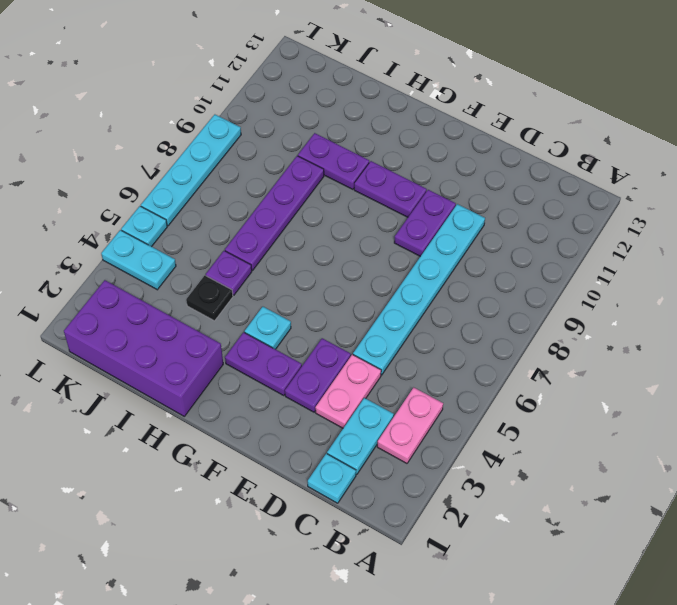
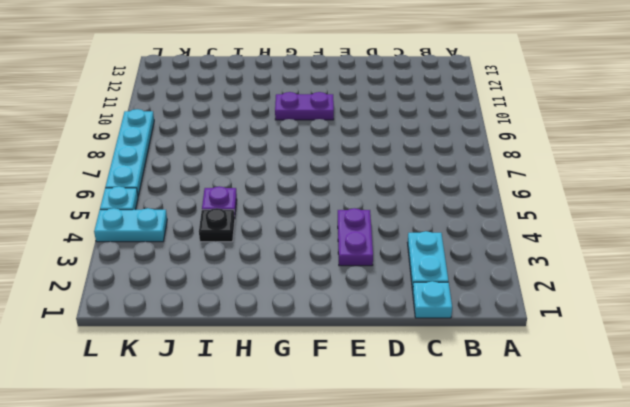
none -> pink 1x2 plate [377,388,443,463]
none -> pink 1x2 plate [315,354,381,428]
none -> cyan 1x6 plate [353,204,485,375]

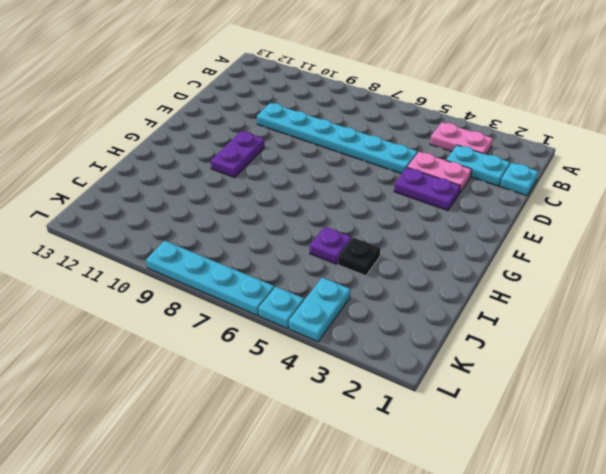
none -> purple 1x2 plate [394,190,456,256]
none -> purple 1x2 plate [225,332,302,396]
none -> cyan 1x1 plate [245,307,291,349]

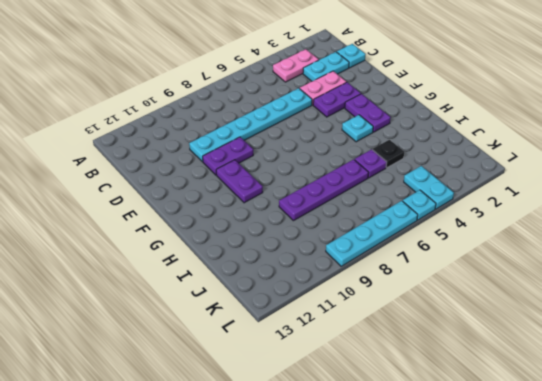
none -> purple 2x4 brick [64,280,223,416]
none -> purple 1x2 plate [298,133,369,189]

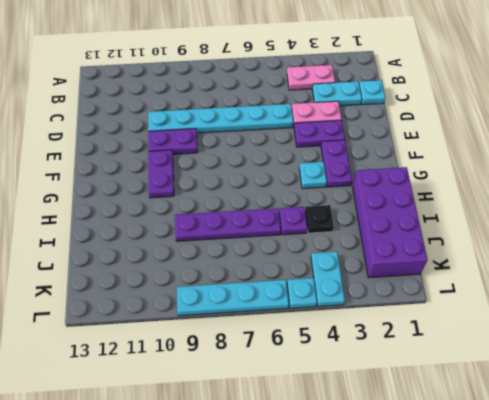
none -> purple 1x2 plate [298,133,369,189]

